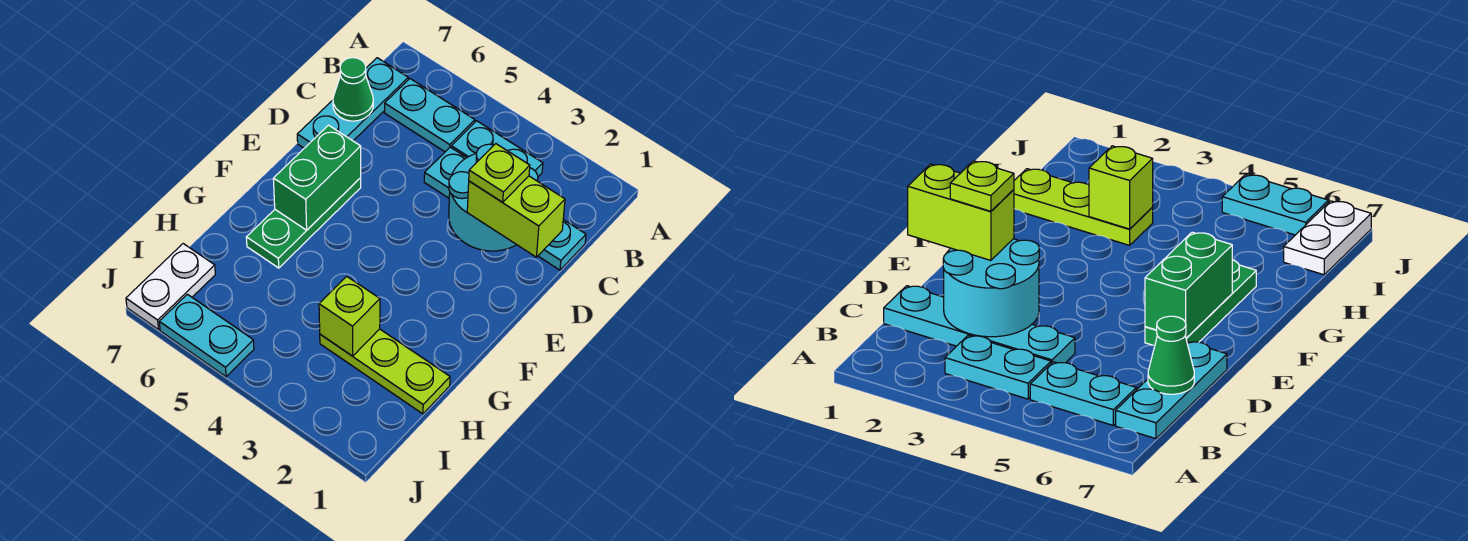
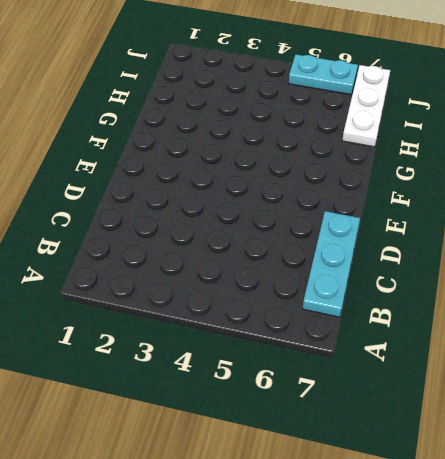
white 1x3 plate [342,65,390,147] -> white 1x2 plate [126,244,215,330]
none -> cyan 1x2 plate [451,121,543,177]
none -> cyan 1x2 plate [384,79,475,152]
none -> cyan 1x4 plate [424,147,586,270]

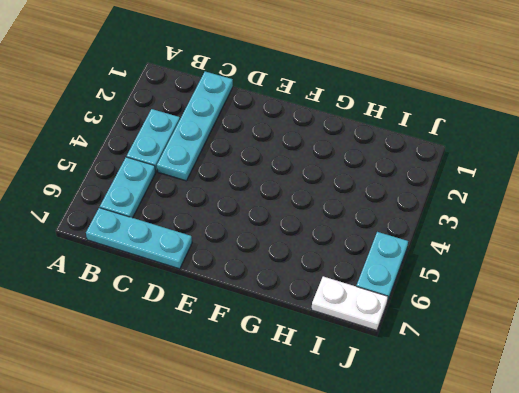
none -> green 1x3 plate [246,178,361,268]
none -> lime 1x3 plate [320,329,450,414]
none -> cyan 2x2 round brick [449,144,538,251]

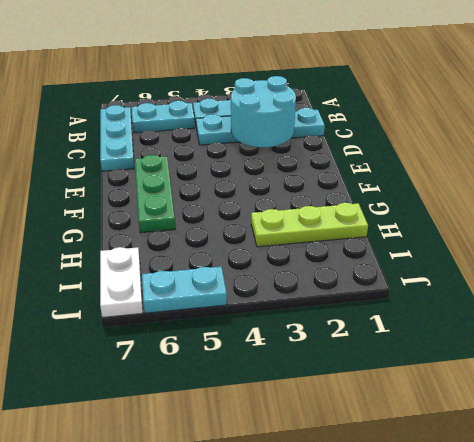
none -> green 1x1 cone [333,58,373,121]
none -> green 1x2 brick [273,125,361,230]
none -> lime 1x1 brick [319,276,380,356]

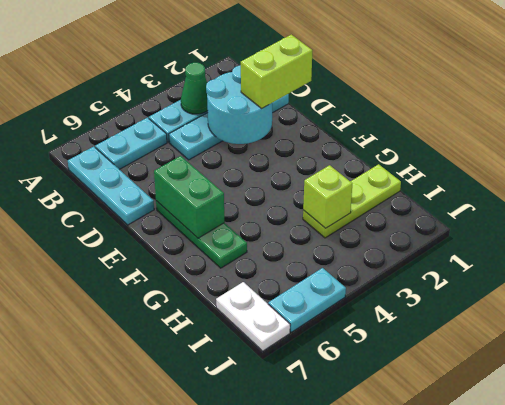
green 1x1 cone [181,63,208,114] -> green 1x1 cone moved to [333,58,373,121]
none -> lime 1x1 plate [469,144,530,202]

